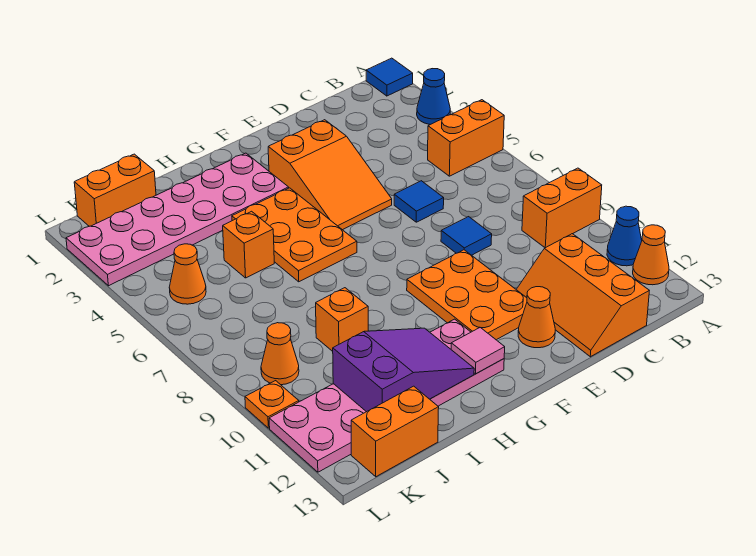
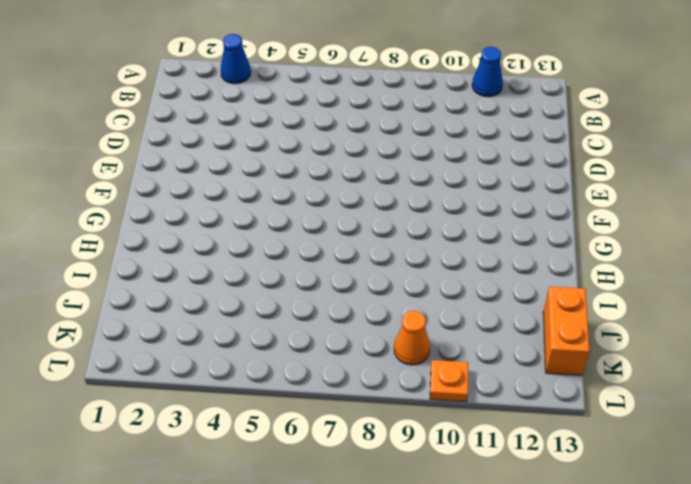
none -> blue 1x1 tile [366,58,413,96]
none -> orange 1x2 brick [428,100,504,176]
none -> orange 1x2 brick [522,168,602,248]

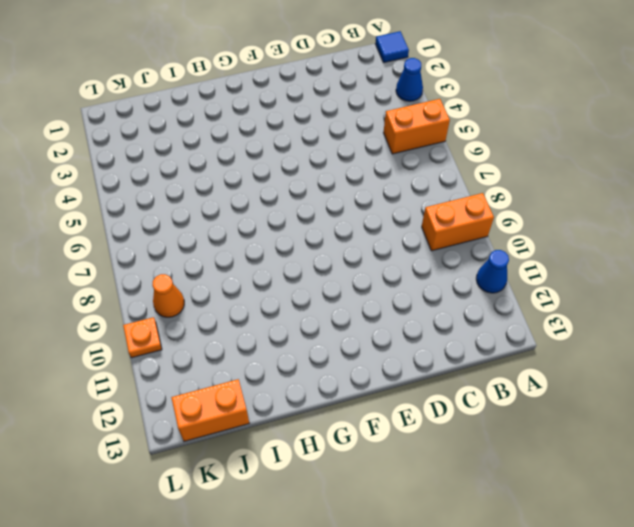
none -> orange 1x1 cone [633,225,669,285]
none -> orange 2x3 slope [516,234,649,357]
none -> blue 1x1 tile [394,181,444,222]

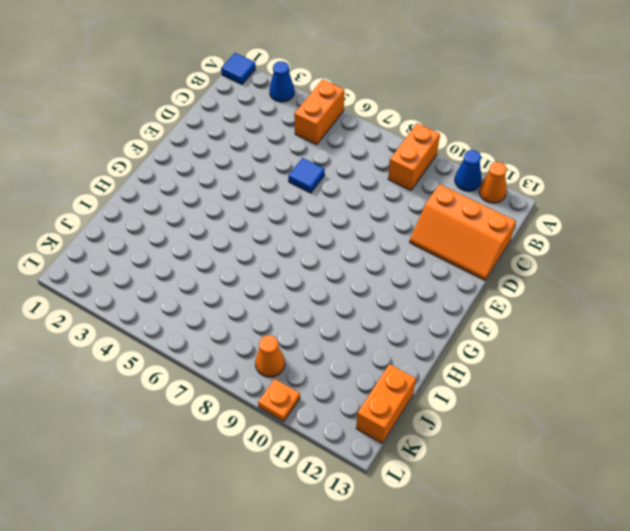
none -> blue 1x1 tile [441,217,492,255]
none -> orange 2x3 slope [268,120,392,230]
none -> orange 2x3 plate [407,250,527,340]

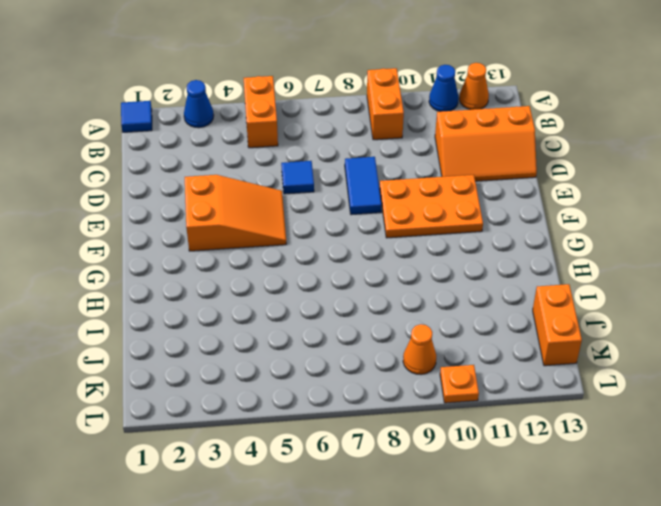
blue 1x2 tile [345,157,382,215] -> blue 1x1 tile [441,217,492,255]
none -> orange 1x1 cone [518,287,555,348]
none -> pink 2x6 plate [66,153,289,286]
none -> orange 2x3 plate [232,188,357,282]

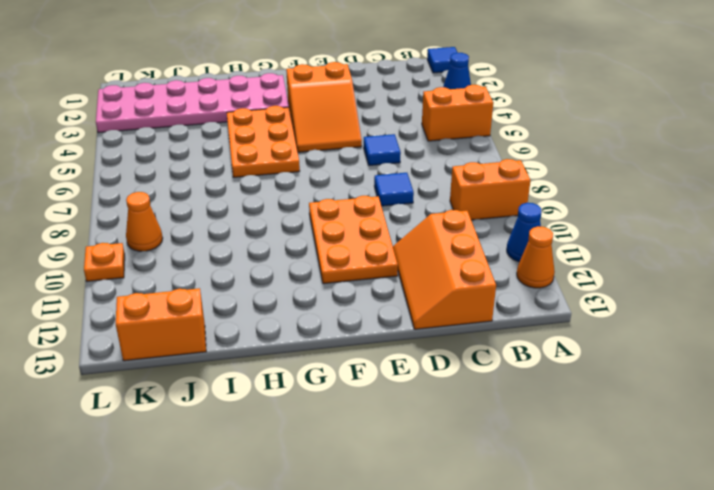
none -> orange 1x1 cone [518,287,555,348]
none -> pink 2x6 plate [269,319,504,472]
none -> orange 1x1 brick [223,211,274,278]

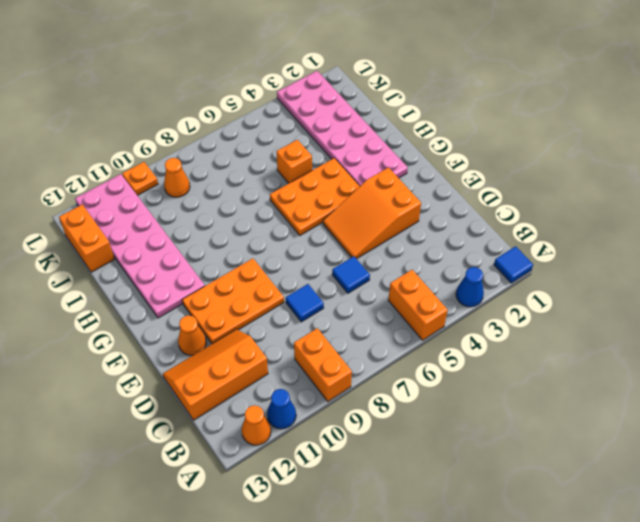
none -> orange 1x1 brick [316,288,368,351]
none -> orange 1x2 brick [74,154,156,226]
none -> orange 1x1 cone [169,244,206,304]

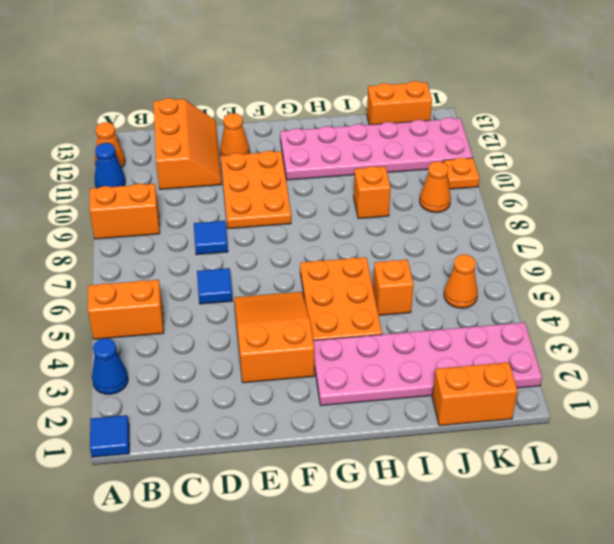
none -> pink 1x1 tile [451,328,505,374]
none -> purple 2x3 slope [333,328,474,412]

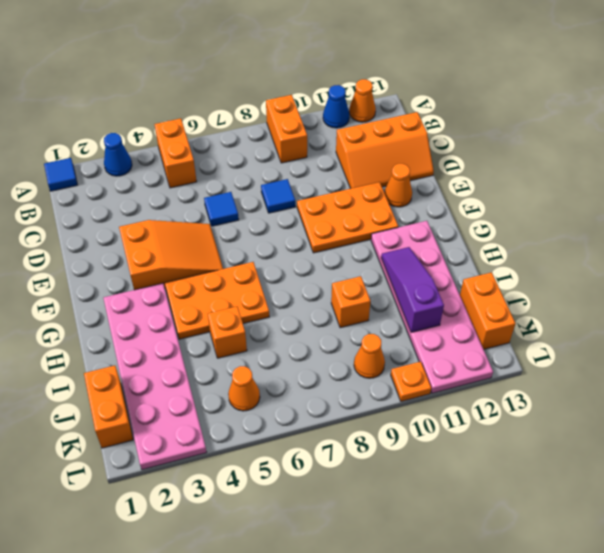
purple 1x3 slope [381,247,444,332] -> purple 2x3 slope [333,328,474,412]
none -> pink 1x1 tile [451,328,505,374]

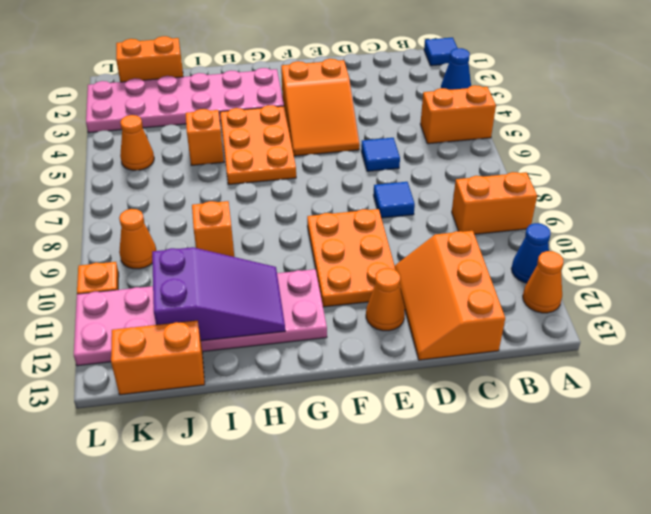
none -> pink 1x1 tile [451,328,505,374]

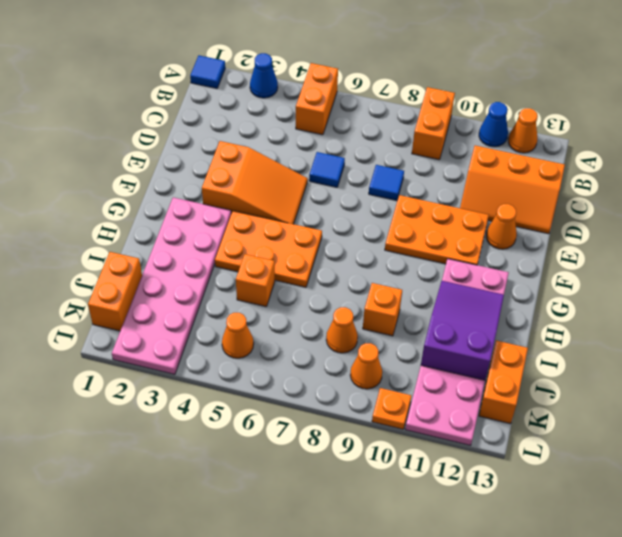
orange 1x1 cone [326,307,358,353] -> none
none -> pink 1x1 tile [451,328,505,374]

